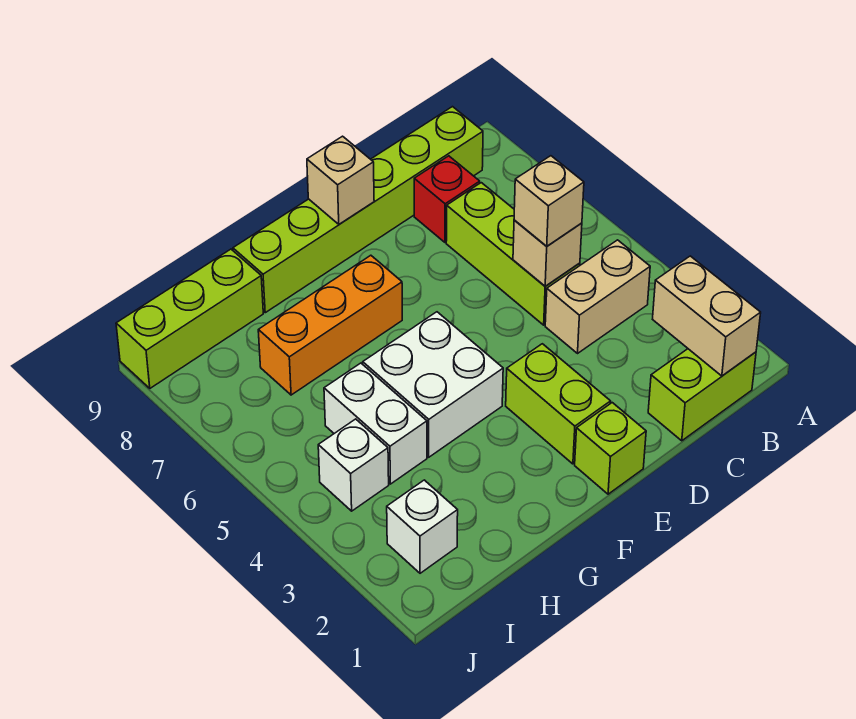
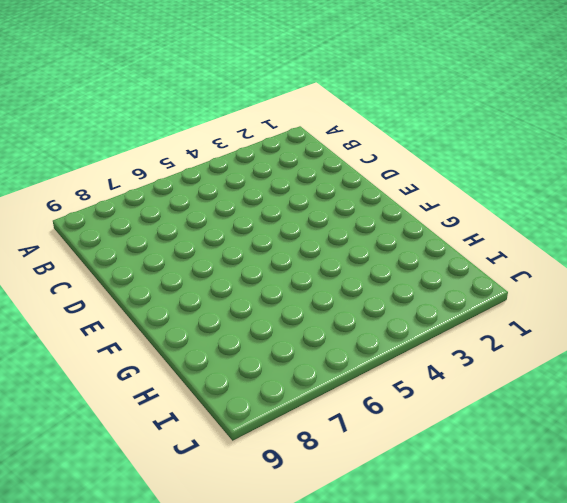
none -> lime 1x2 brick [648,349,756,441]
none -> tan 1x2 brick [545,240,650,353]
none -> lime 1x6 brick [233,107,483,313]

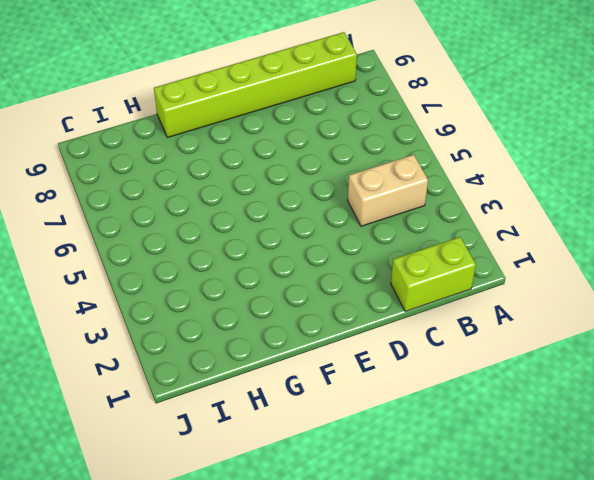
none -> lime 1x3 brick [446,183,580,325]
none -> red 1x1 brick [414,156,480,242]
none -> lime 1x1 brick [575,403,646,494]

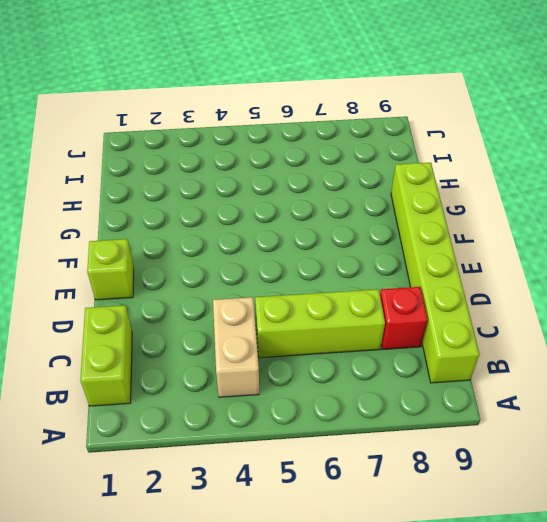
none -> lime 1x2 brick [506,344,611,464]
none -> white 2x2 brick [363,312,503,457]
none -> orange 1x3 brick [258,255,402,395]

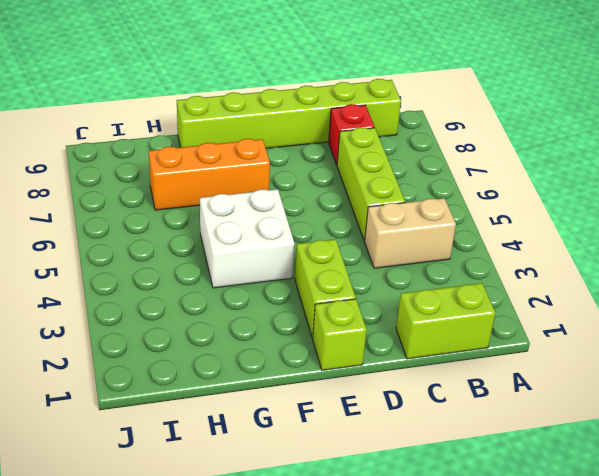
none -> white 1x2 brick [324,363,427,484]
none -> lime 1x3 brick [116,249,263,388]
none -> white 1x1 brick [387,480,458,573]

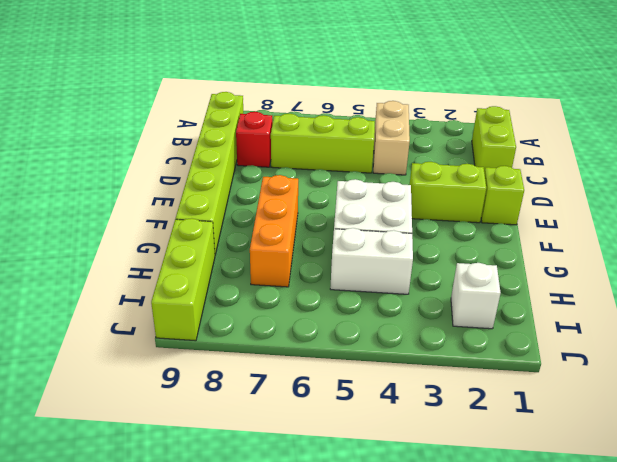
none -> white 1x1 brick [318,419,389,511]
none -> tan 1x2 brick [653,256,761,376]
none -> tan 1x1 brick [513,220,582,286]

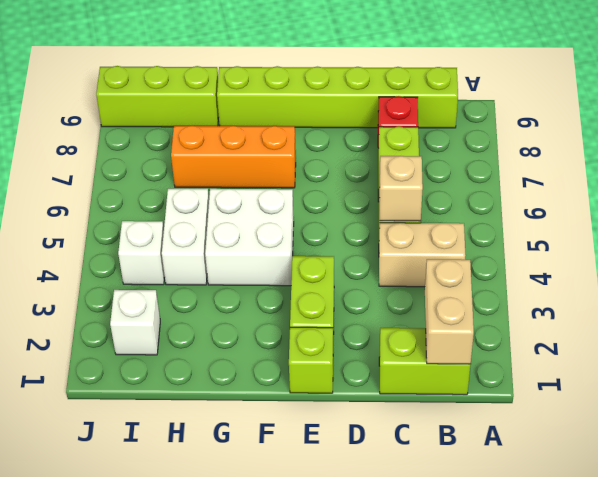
none -> tan 1x1 brick [307,136,374,224]
none -> tan 1x1 brick [514,156,584,246]

